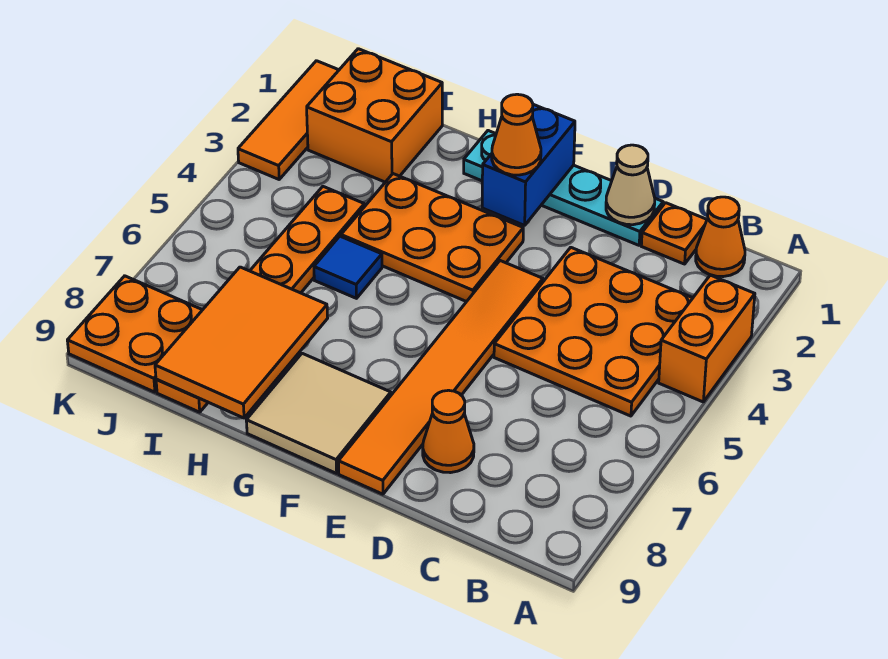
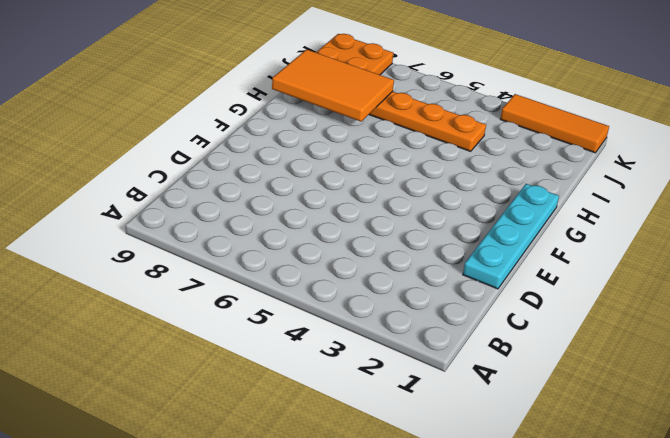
none -> orange 1x2 brick [659,275,755,402]
none -> orange 1x1 cone [696,197,745,277]
none -> orange 3x3 plate [494,247,693,416]

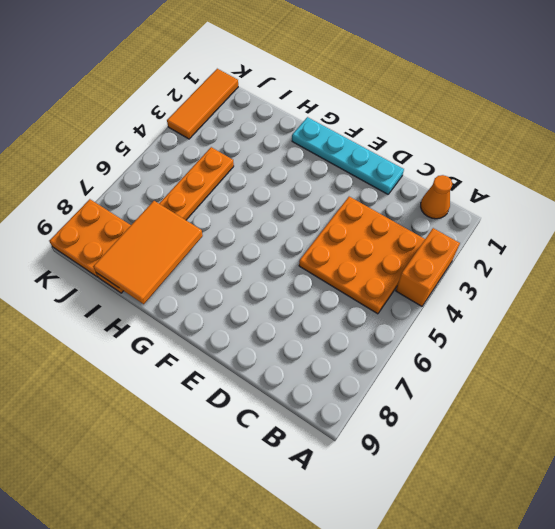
none -> orange 1x1 plate [641,203,707,264]
none -> orange 1x1 cone [423,390,474,473]
none -> orange 1x6 tile [338,261,543,494]

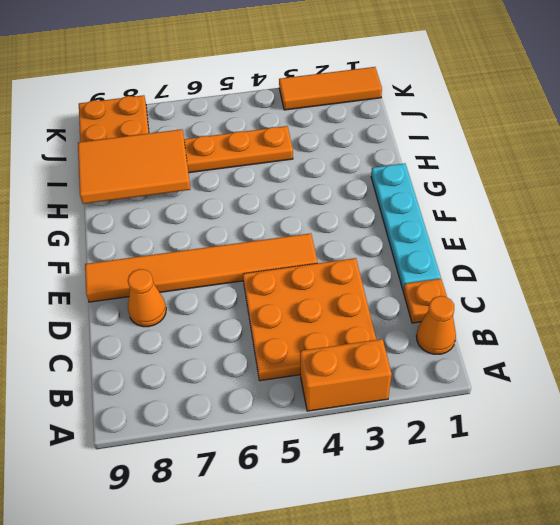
none -> orange 2x3 plate [341,174,523,302]
none -> tan 2x2 tile [246,353,391,473]
none -> blue 1x1 tile [314,236,382,298]

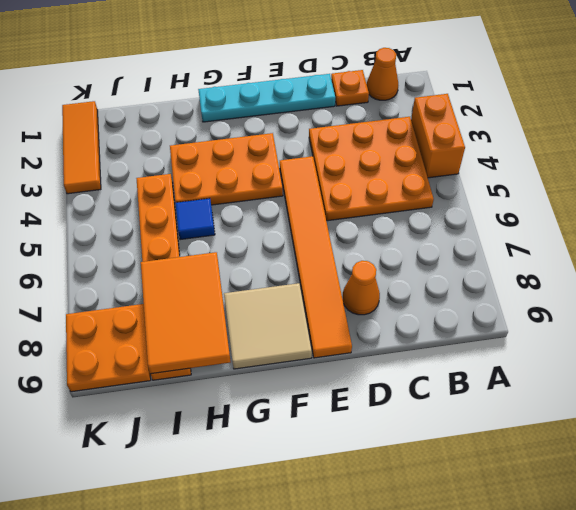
none -> orange 2x2 brick [307,49,442,182]
none -> tan 1x1 cone [606,145,655,225]
none -> blue 1x2 brick [482,104,575,225]

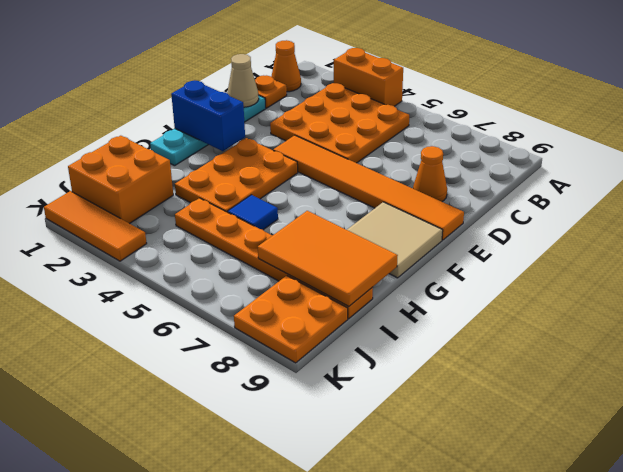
none -> orange 1x1 cone [492,94,541,175]

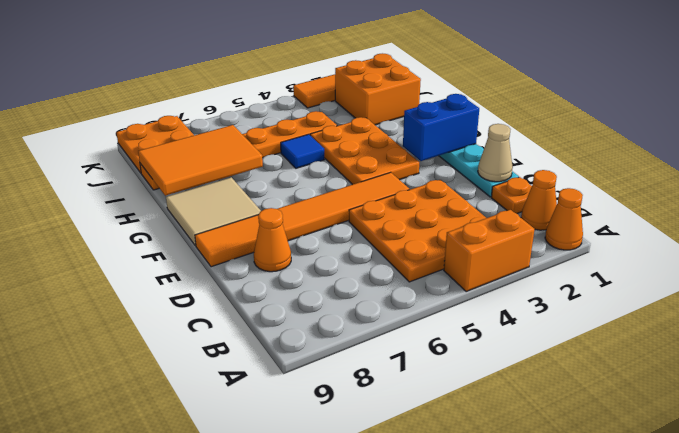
orange 1x1 cone [545,188,583,250] -> orange 1x1 cone moved to [492,94,541,175]

